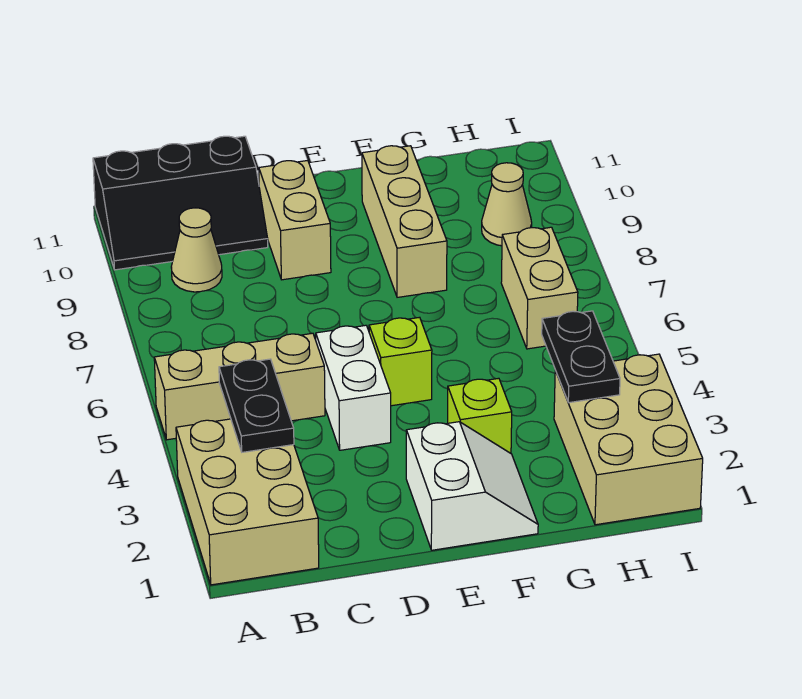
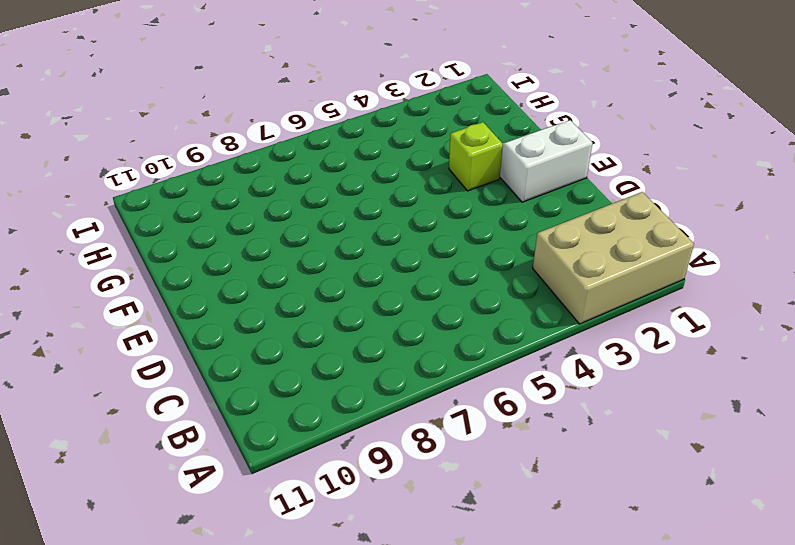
none -> tan 1x3 brick [154,333,325,440]
none -> black 2x3 slope [93,136,268,270]
none -> tan 1x1 cone [171,208,222,292]

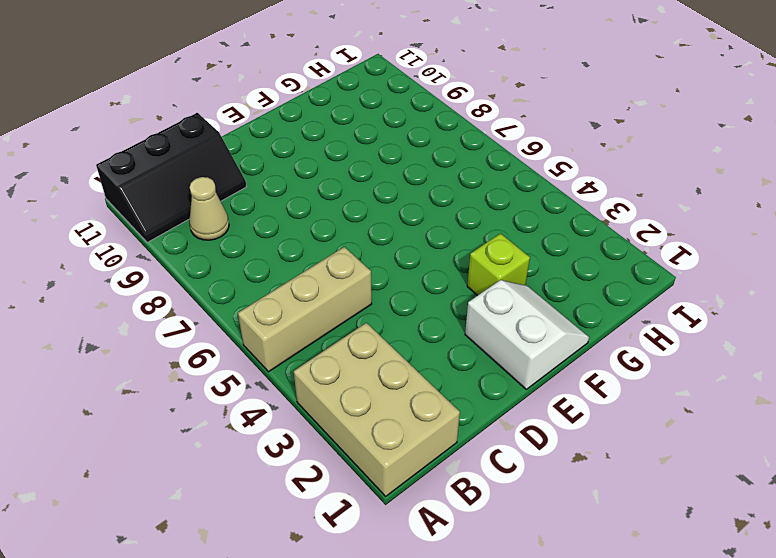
none -> white 1x2 brick [316,325,391,450]
none -> tan 1x2 brick [259,161,331,280]
none -> lime 1x1 brick [369,317,432,406]

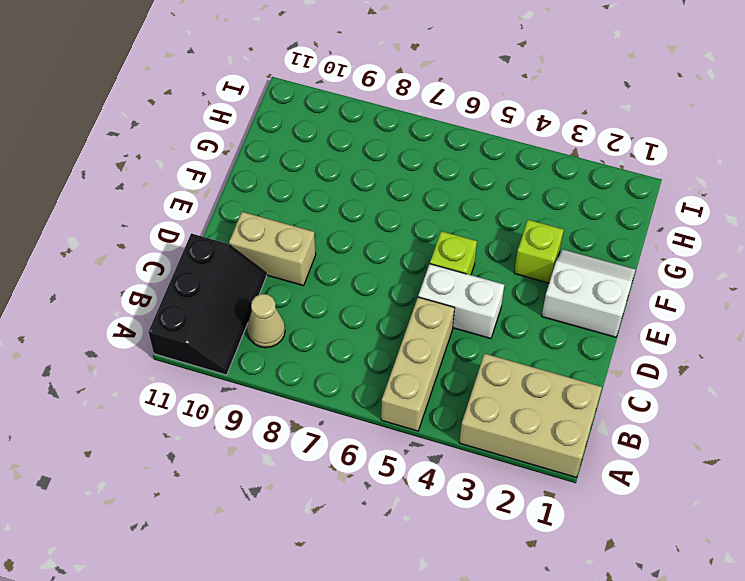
none -> tan 1x3 brick [362,146,447,297]
none -> tan 2x3 brick [554,354,703,525]
none -> tan 1x2 brick [501,227,578,349]

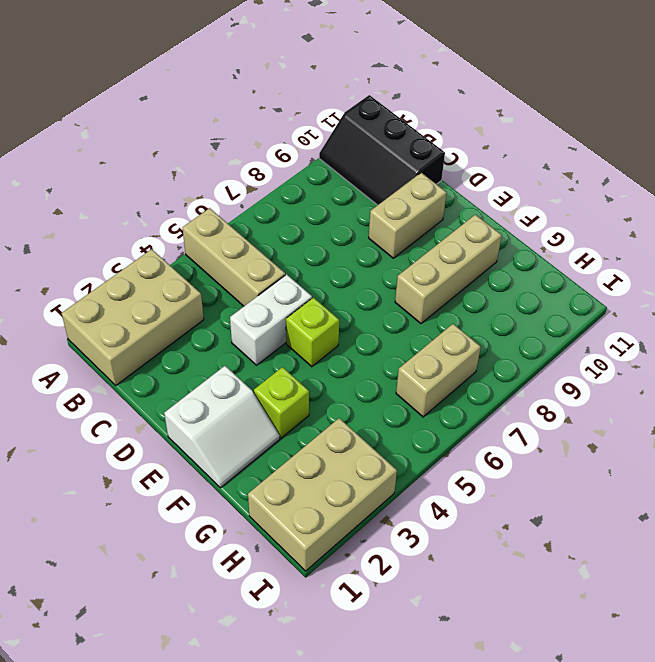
none -> tan 1x1 cone [171,208,222,292]
none -> tan 1x1 cone [482,163,532,246]
none -> black 1x2 plate [219,359,294,452]

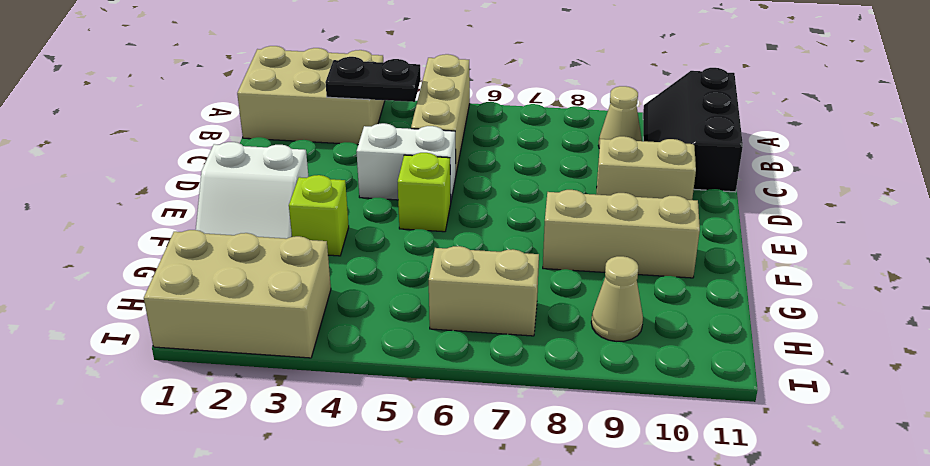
none -> black 1x2 plate [542,311,620,403]

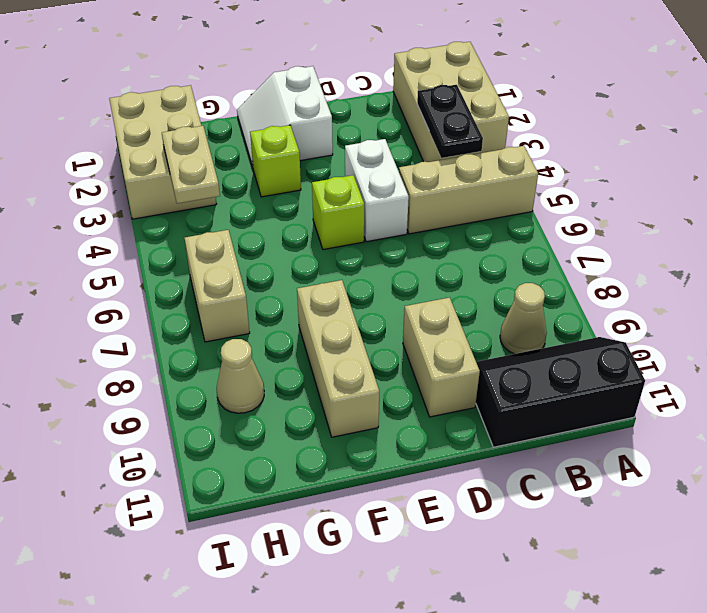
tan 1x2 plate [162,126,220,203] -> black 1x2 plate [542,311,620,403]

